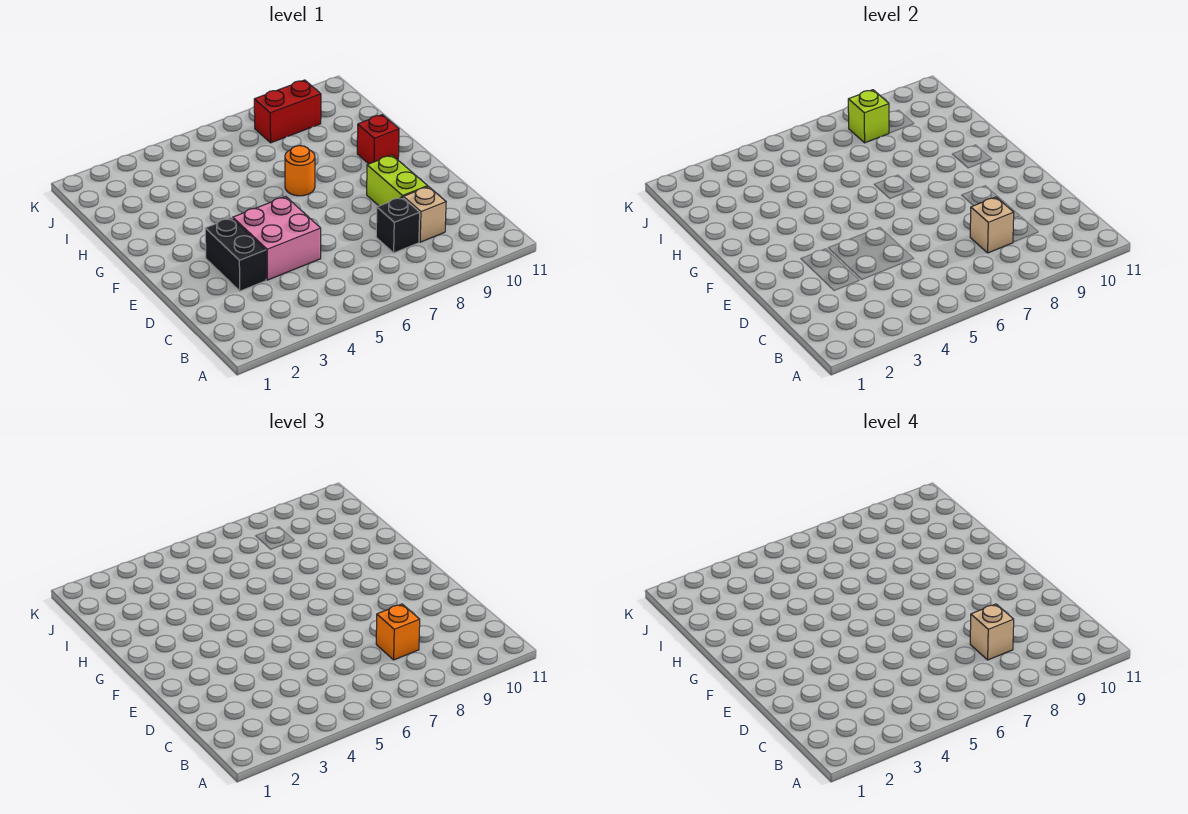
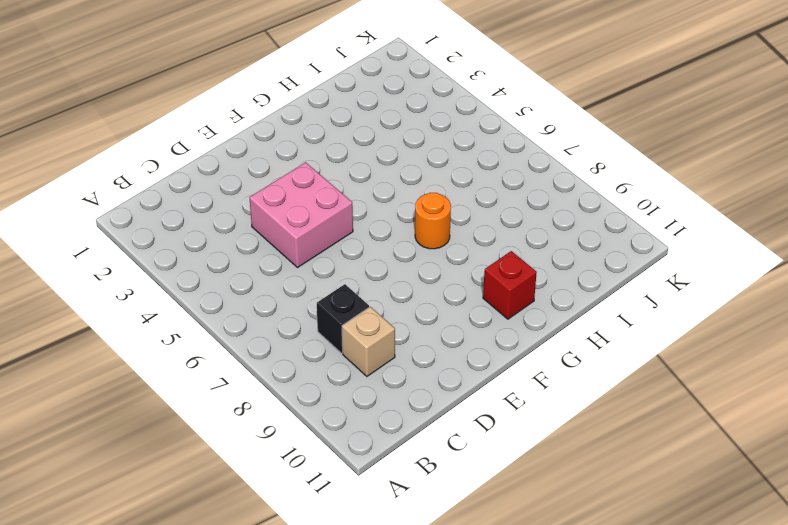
none -> black 1x2 brick [205,218,266,291]
none -> lime 1x2 brick [367,155,428,206]
none -> red 1x2 brick [254,80,321,143]

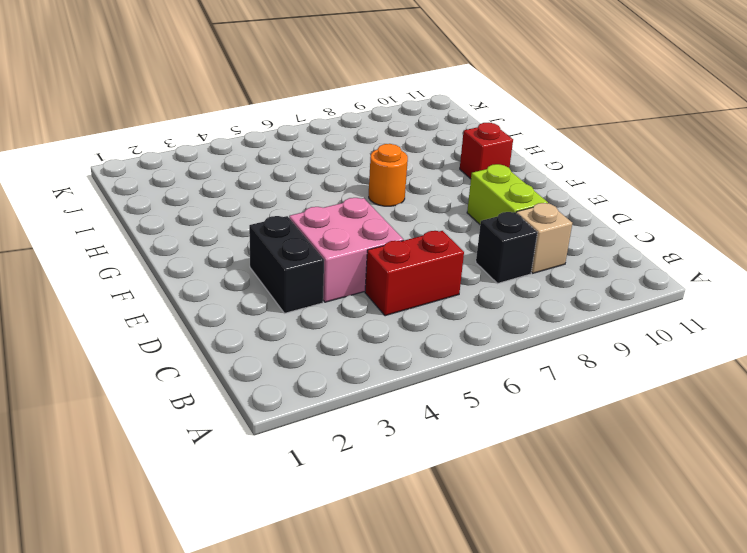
red 1x2 brick [365,231,464,316] -> red 1x2 brick moved to [254,80,321,143]
none -> tan 1x1 brick [970,197,1014,253]
none -> lime 1x1 brick [848,90,889,143]
none -> orange 1x1 brick [376,604,420,660]

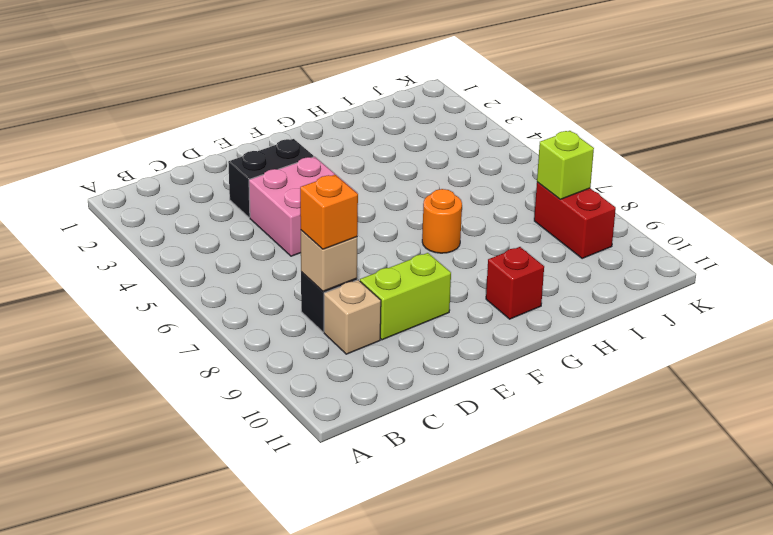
none -> tan 1x1 brick [970,604,1014,660]

